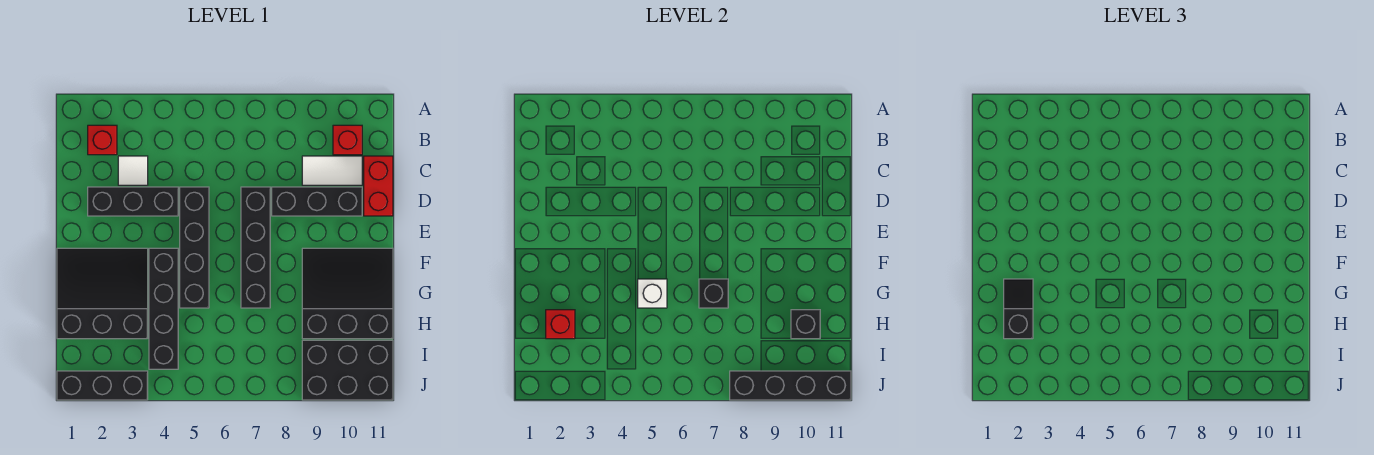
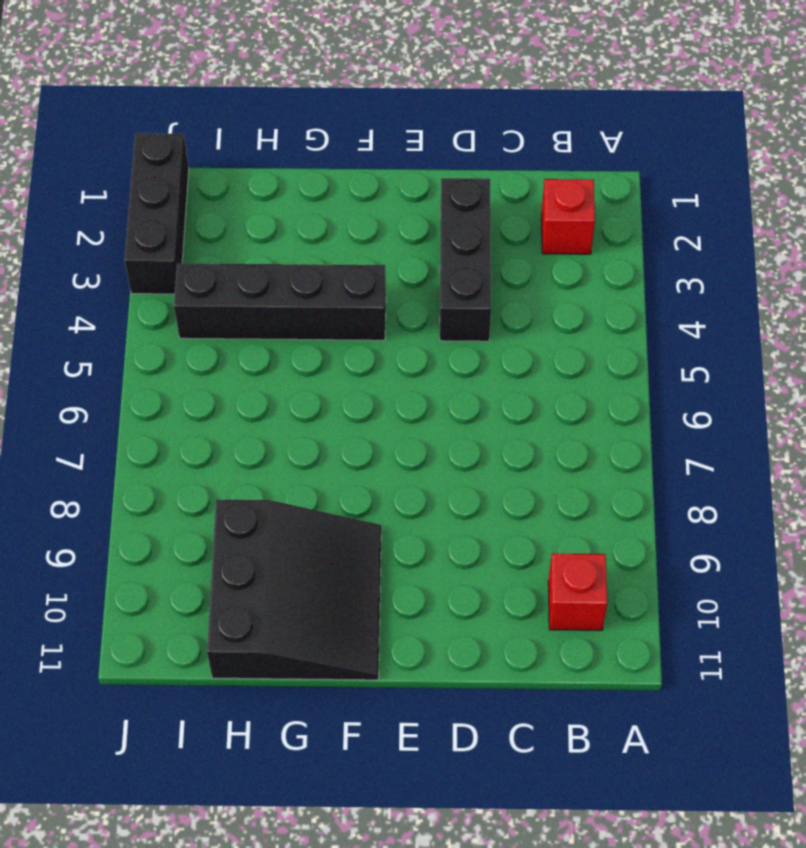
none -> white 1x1 tile [118,156,148,185]
none -> white 1x2 tile [302,156,362,185]
none -> red 1x2 brick [364,156,393,216]

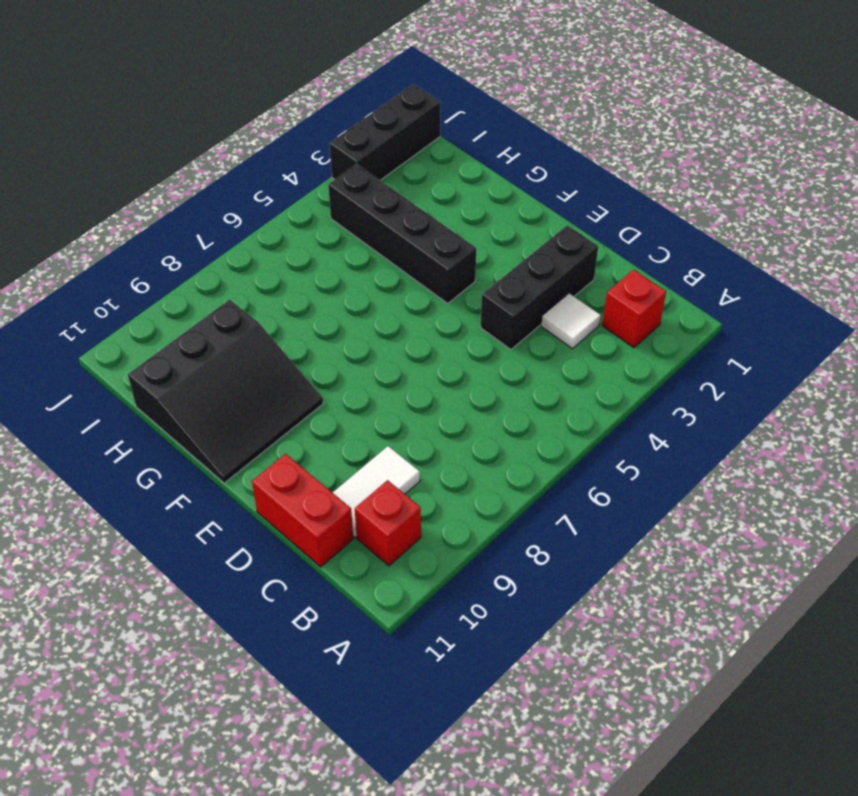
none -> black 1x4 brick [180,187,209,308]
none -> black 1x4 brick [241,187,270,308]
none -> black 1x3 brick [272,187,362,216]

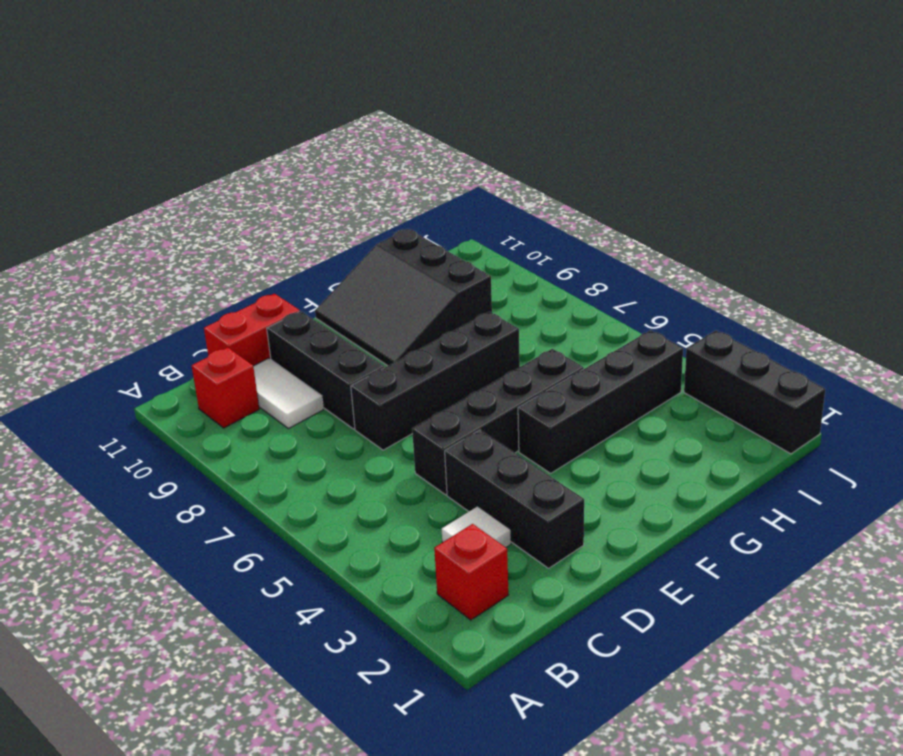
none -> black 3x3 slope [57,248,148,339]
none -> black 2x3 brick [302,340,393,400]
none -> white 1x1 brick [638,279,667,308]

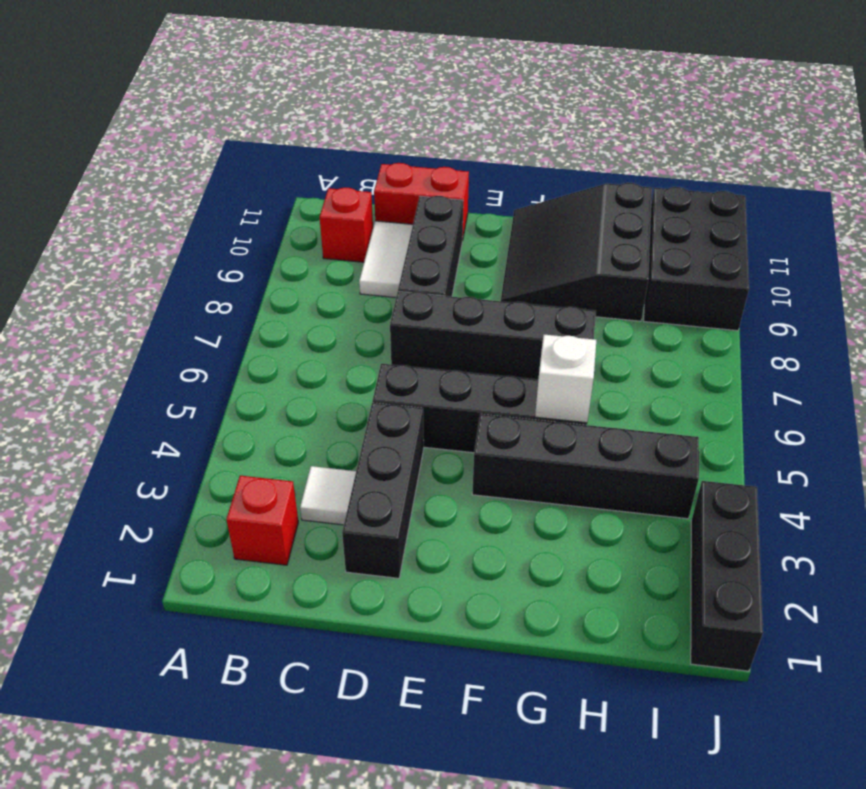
none -> black 3x3 slope [57,248,148,339]
none -> black 1x1 brick [699,279,728,308]
none -> red 1x1 brick [546,310,575,339]

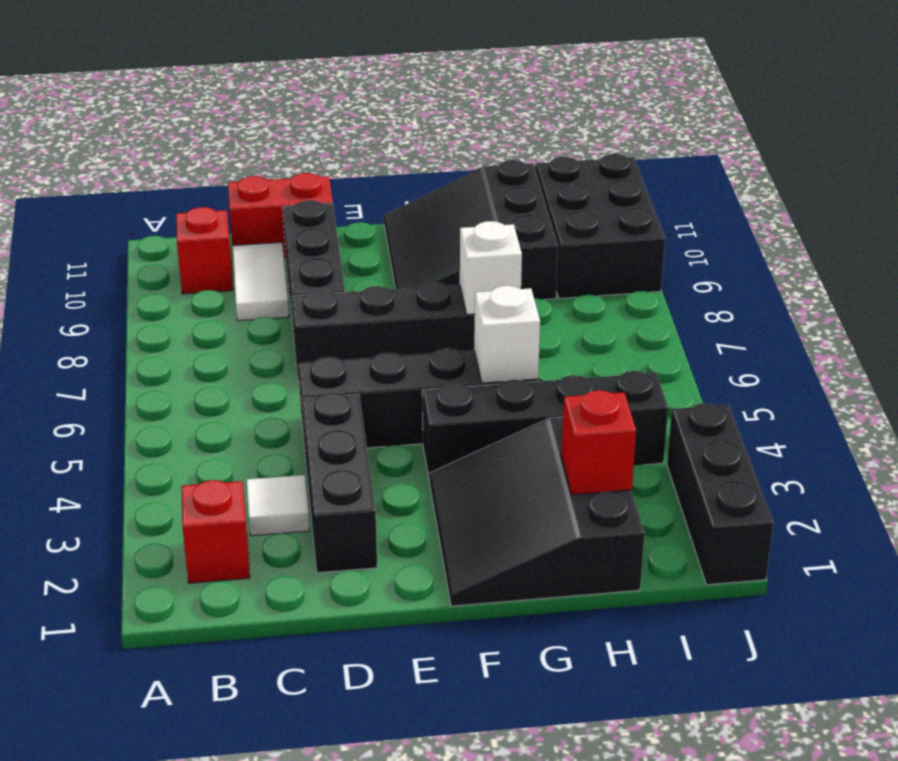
white 1x1 brick [460,221,522,315] -> black 1x1 brick [699,279,728,308]
none -> black 1x1 brick [791,310,820,339]
none -> black 1x4 brick [730,371,851,400]
none -> black 1x2 slope [1004,279,1033,339]

